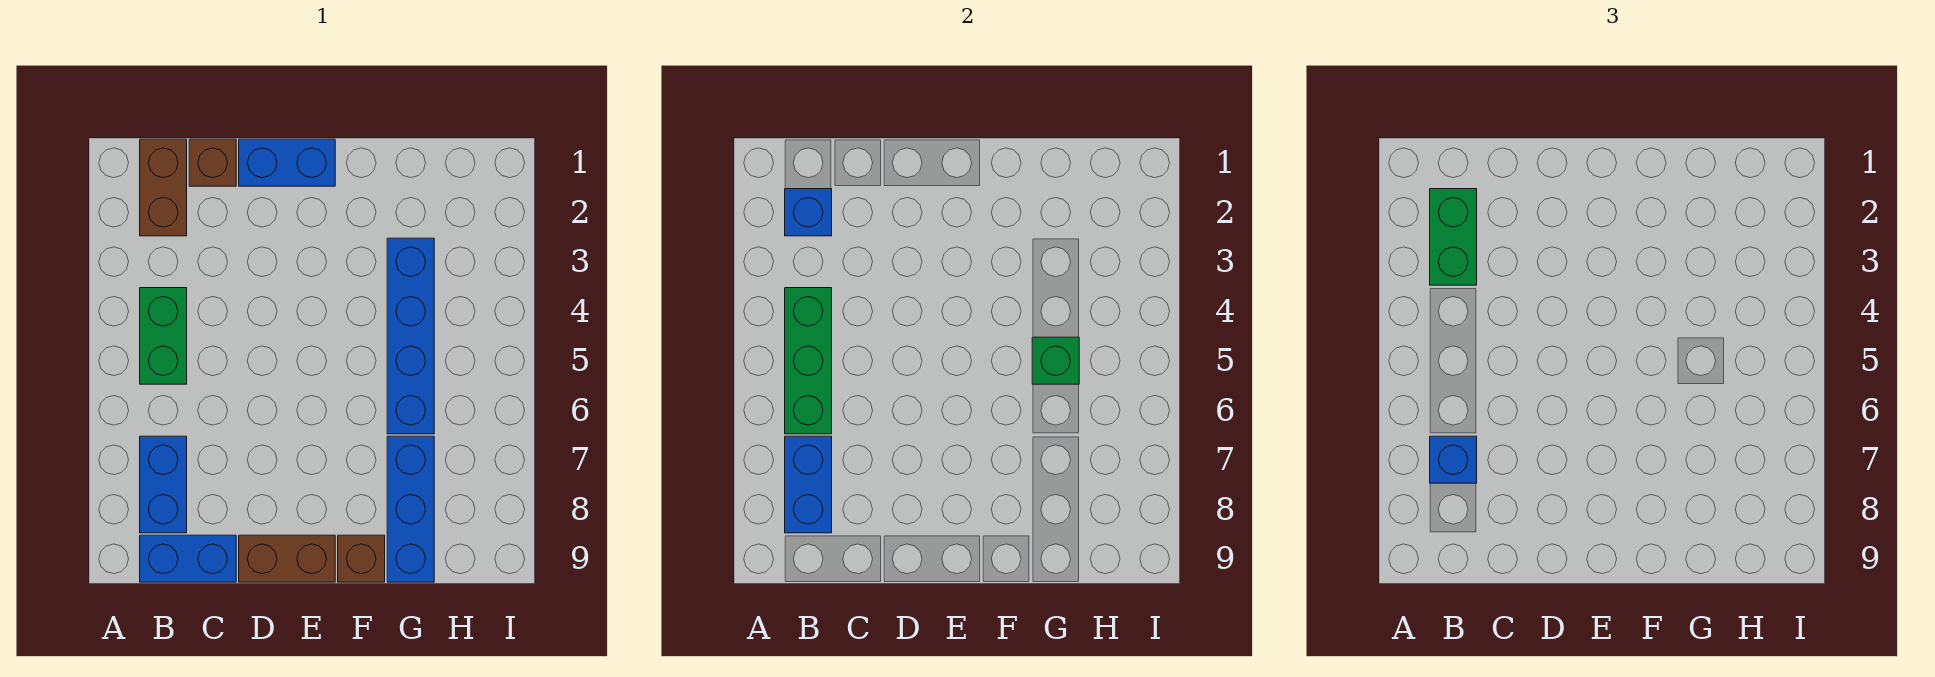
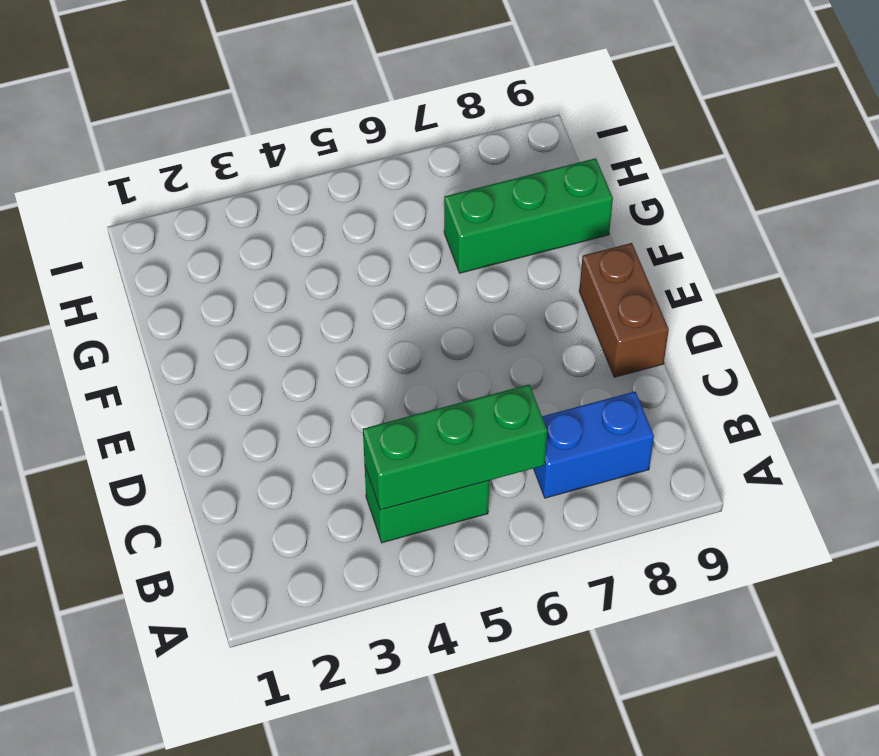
green 1x3 brick [444,158,613,273] -> blue 1x3 brick [387,436,434,582]
none -> brown 1x2 brick [140,139,187,236]
none -> blue 1x2 brick [140,535,236,582]
none -> brown 1x1 brick [189,139,236,186]

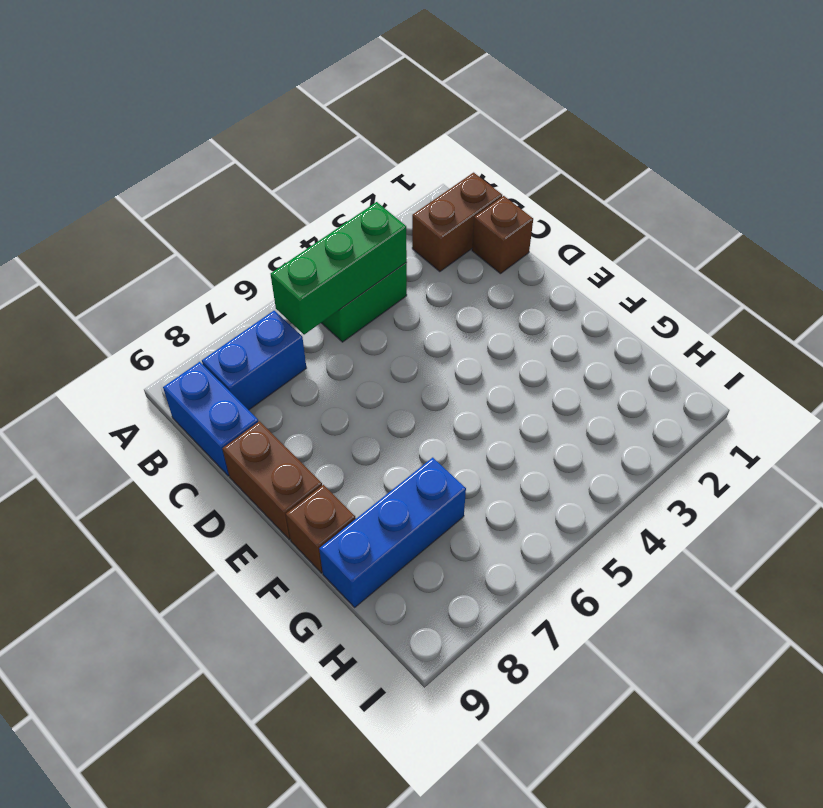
none -> blue 1x2 brick [239,139,335,186]
none -> blue 1x4 brick [387,238,434,434]
none -> blue 1x1 brick [785,189,832,236]

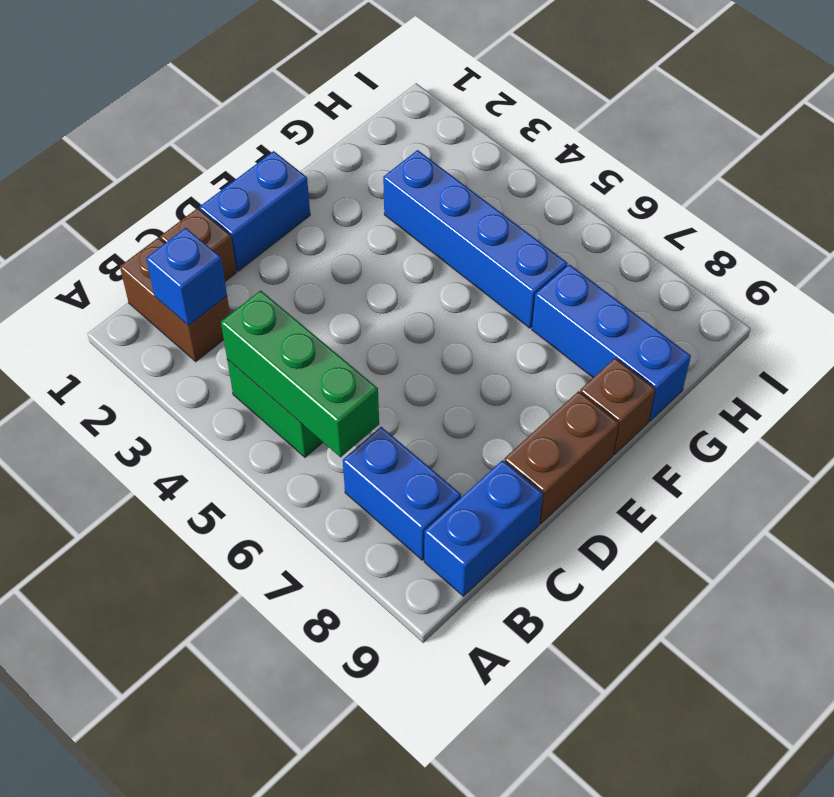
none -> blue 1x2 brick [785,436,832,533]
none -> green 1x1 brick [1032,337,1079,384]
none -> green 1x2 brick [1430,189,1477,285]

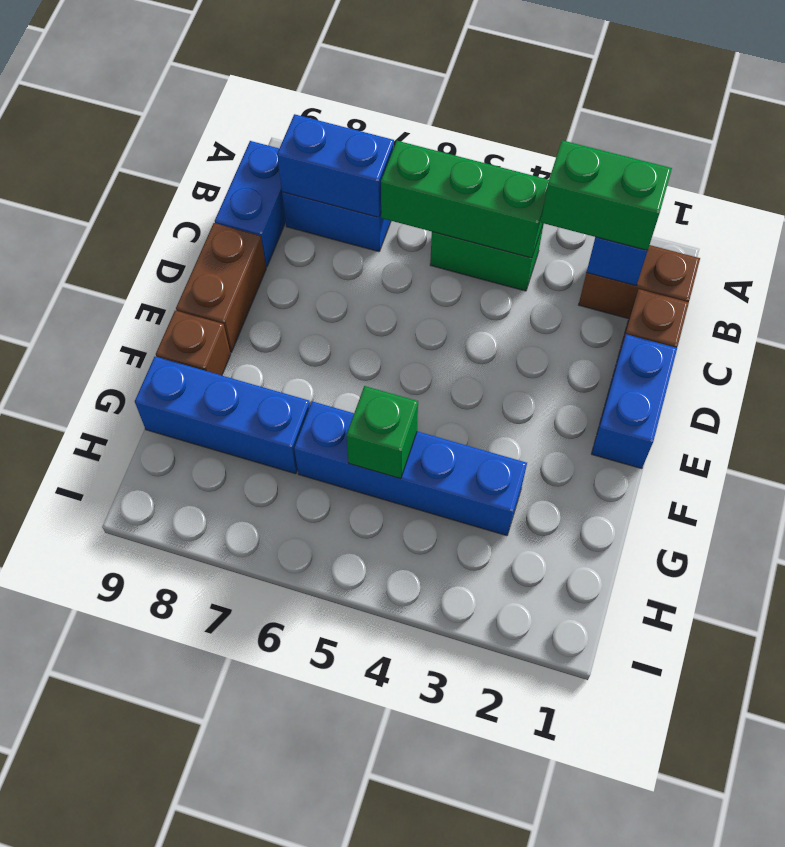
none -> blue 1x1 brick [1430,436,1477,483]

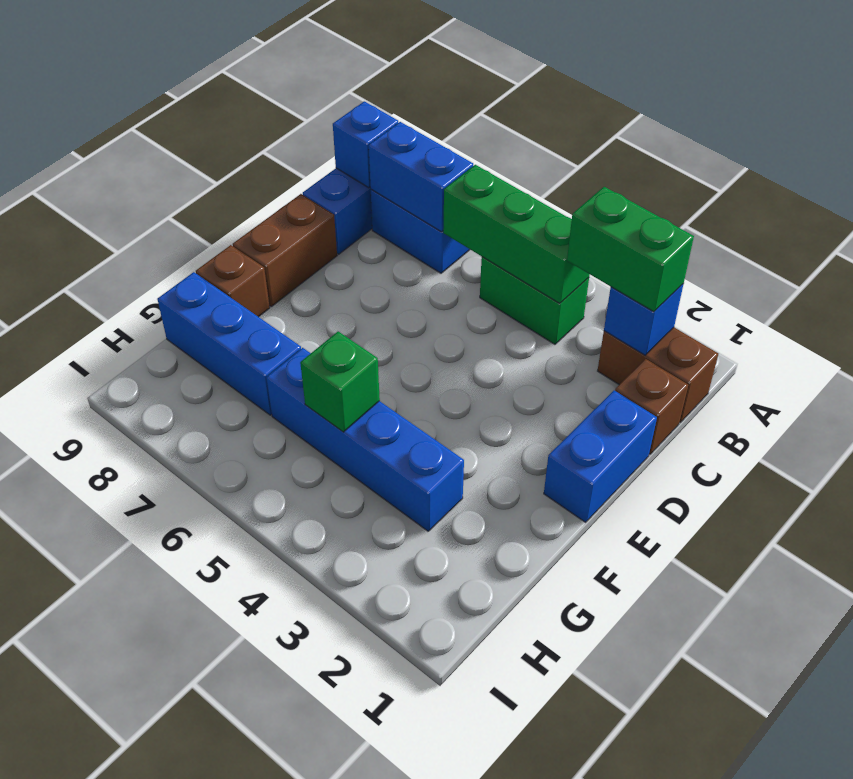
blue 1x1 brick [333,101,398,188] -> blue 1x1 brick moved to [1430,436,1477,483]

